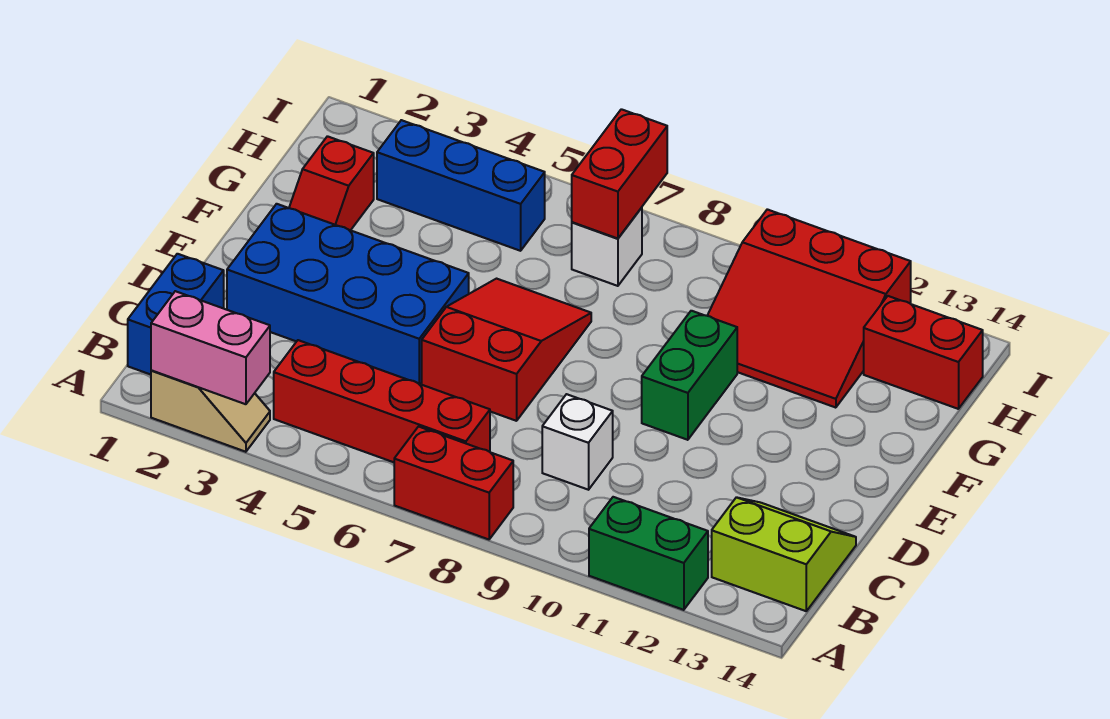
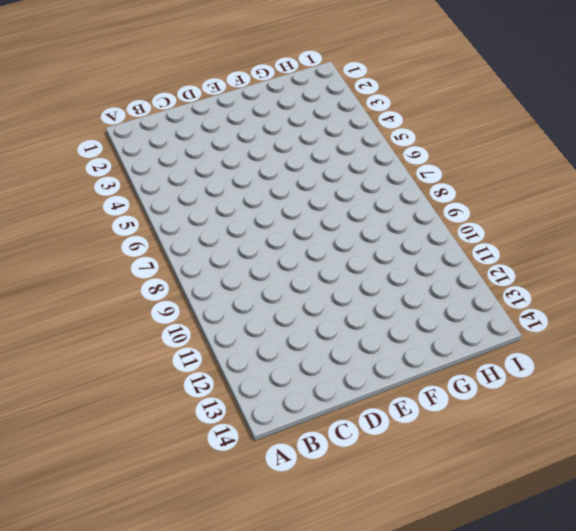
none -> tan 1x2 slope [151,370,270,452]
none -> red 1x2 brick [394,427,513,539]
none -> green 1x2 brick [589,497,708,610]

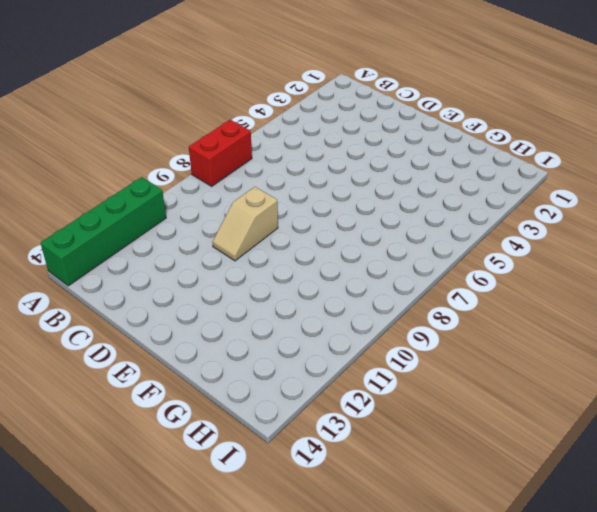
green 1x4 brick [41,177,166,286] -> green 1x2 brick [589,497,708,610]
tan 1x2 slope [213,187,278,261] -> tan 1x2 slope moved to [151,370,270,452]
none -> blue 1x2 brick [128,254,224,375]
none -> red 1x4 brick [274,340,490,462]
none -> lime 2x2 slope [712,497,856,611]

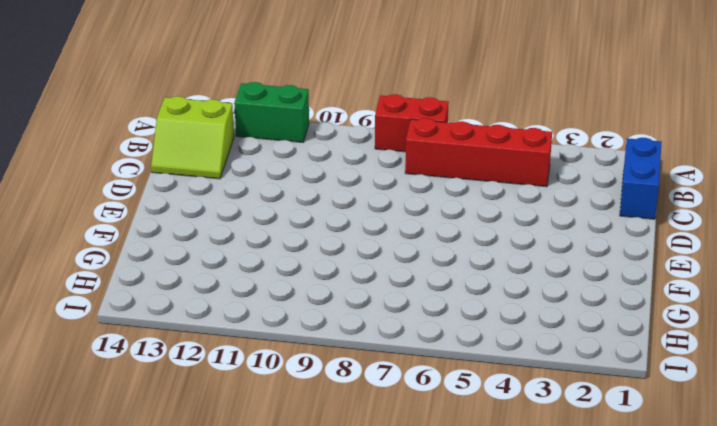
none -> tan 1x2 slope [151,370,270,452]
none -> white 1x1 brick [542,394,613,490]
none -> blue 2x4 brick [227,204,469,384]

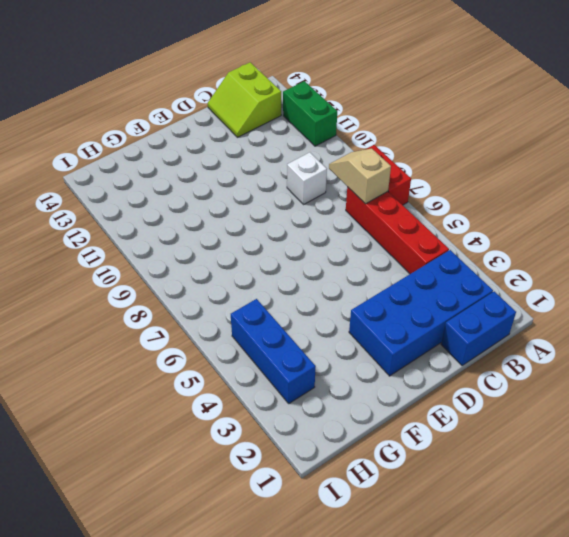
blue 2x4 brick [349,250,493,376] -> blue 2x4 brick turned to [227,204,469,384]
tan 1x2 slope [329,148,391,204] -> tan 1x2 slope moved to [151,370,270,452]
none -> red 2x3 slope [422,279,591,421]
none -> green 1x2 brick [642,311,737,440]
none -> red 1x2 slope [289,136,374,230]

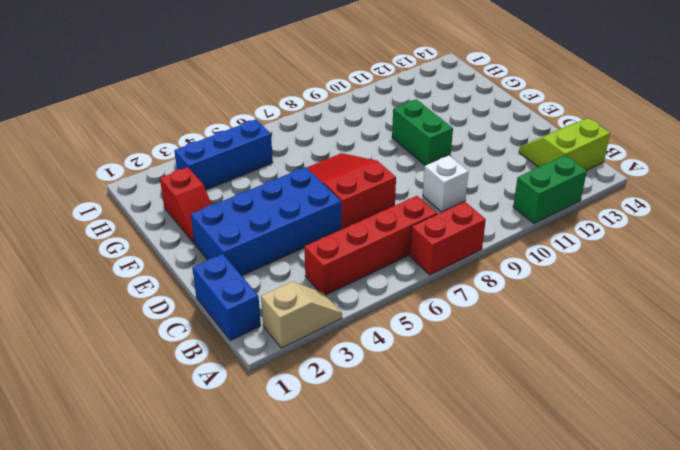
none -> red 3x3 slope [707,209,911,408]
none -> white 1x1 brick [572,208,642,286]
none -> red 1x2 brick [864,296,983,409]

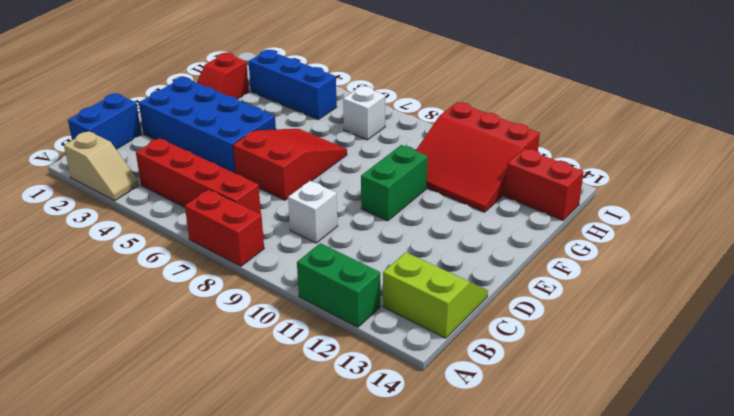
none -> pink 1x2 brick [151,291,270,404]
none -> red 1x2 brick [572,109,667,239]

